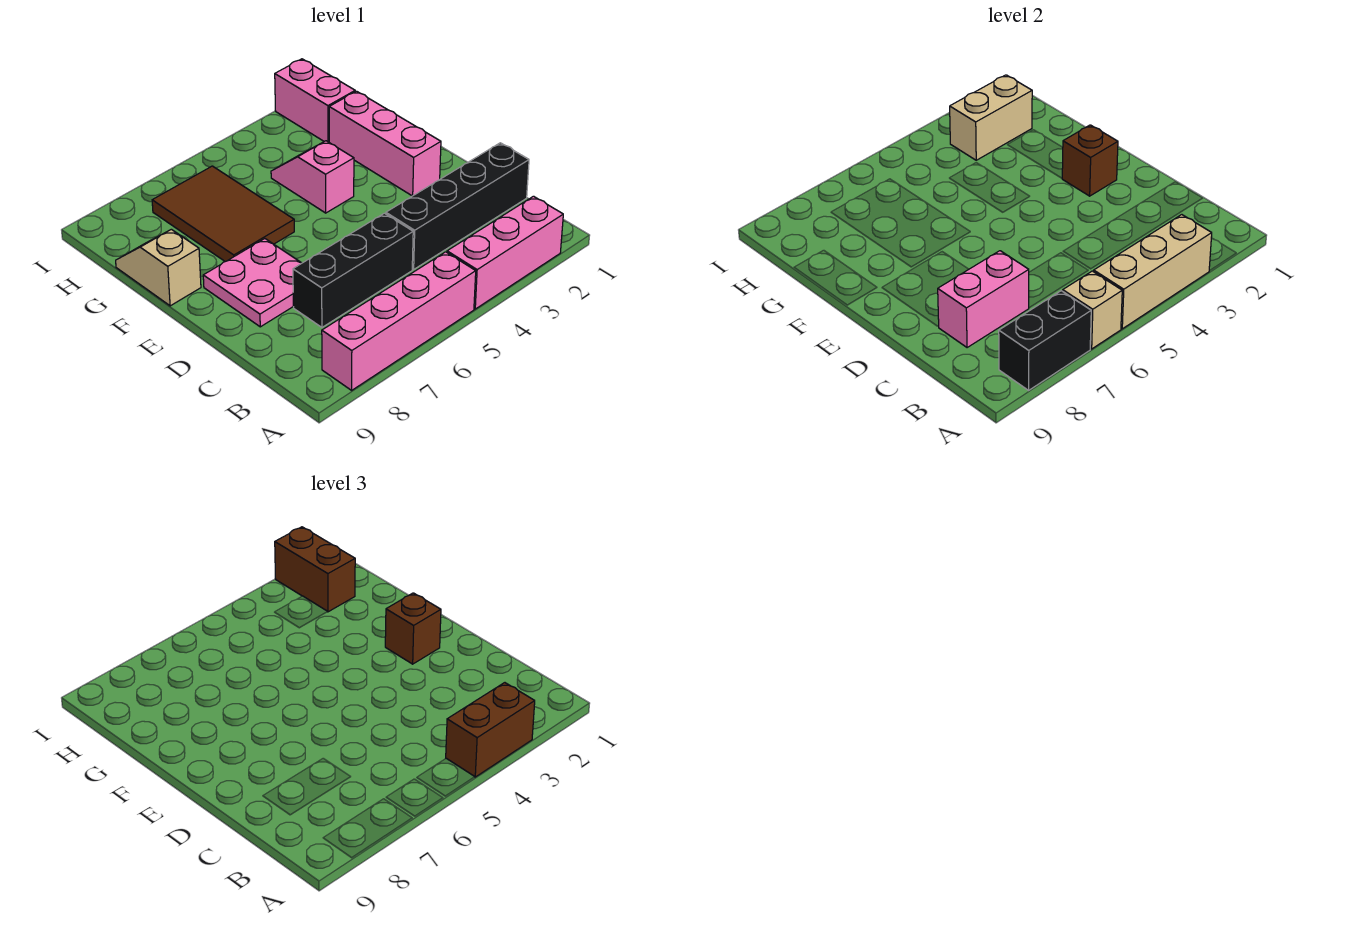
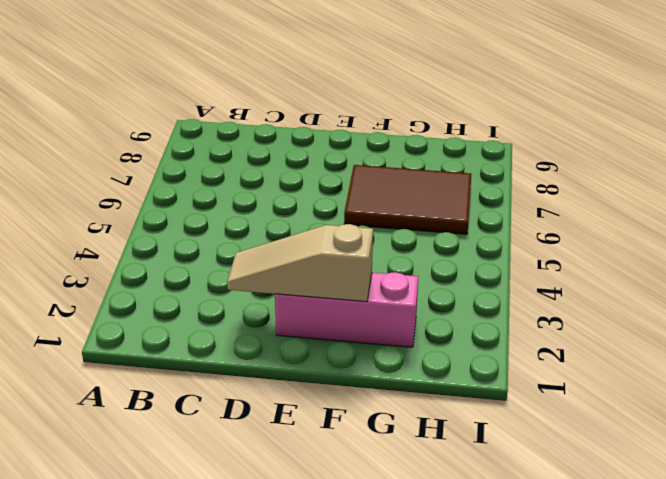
tan 1x3 slope [227,224,373,302] -> brown 1x1 brick [1062,125,1118,196]
none -> pink 1x3 brick [447,196,563,309]
none -> pink 1x4 brick [322,252,476,390]
none -> black 1x4 brick [386,143,529,269]

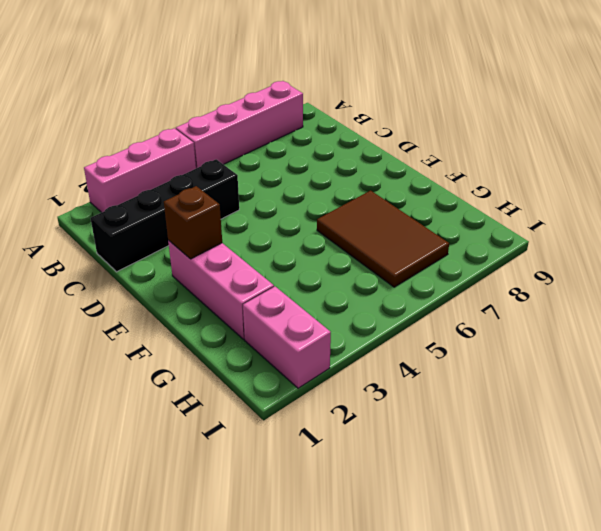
none -> black 1x3 brick [293,213,413,327]
none -> pink 2x2 plate [203,239,302,327]
none -> pink 1x2 slope [271,141,354,213]

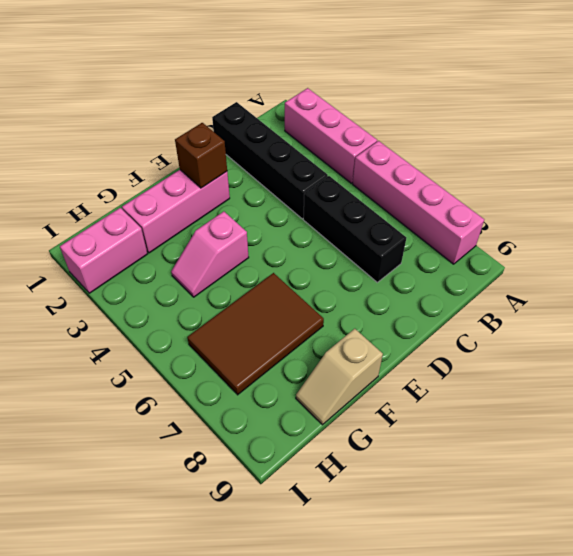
none -> pink 2x2 plate [203,239,302,327]
none -> tan 1x3 brick [1094,215,1212,329]
none -> tan 1x1 brick [1063,271,1122,349]

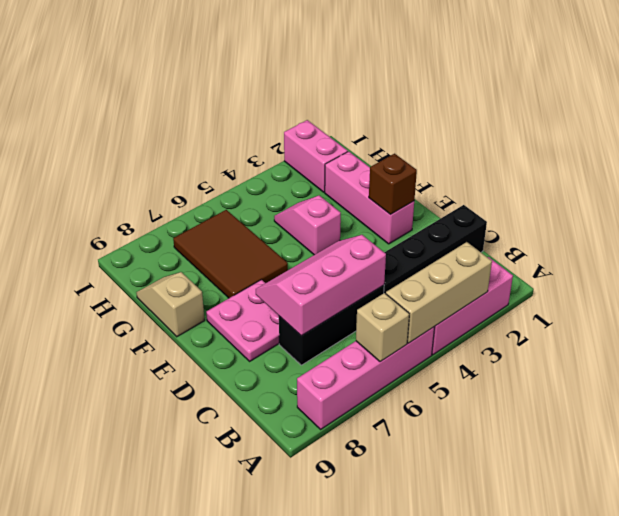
pink 2x3 slope [256,235,386,336] -> pink 1x2 brick [938,251,1029,348]
none -> black 1x2 brick [999,291,1091,390]
none -> tan 1x2 brick [950,75,1032,160]
none -> brown 1x2 brick [446,683,535,777]

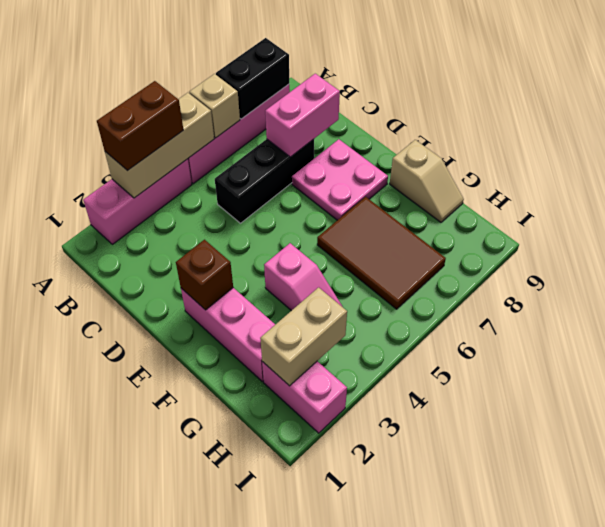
none -> black 1x4 brick [386,143,529,269]
none -> brown 1x1 brick [385,593,441,664]
none -> brown 1x2 brick [275,527,355,612]

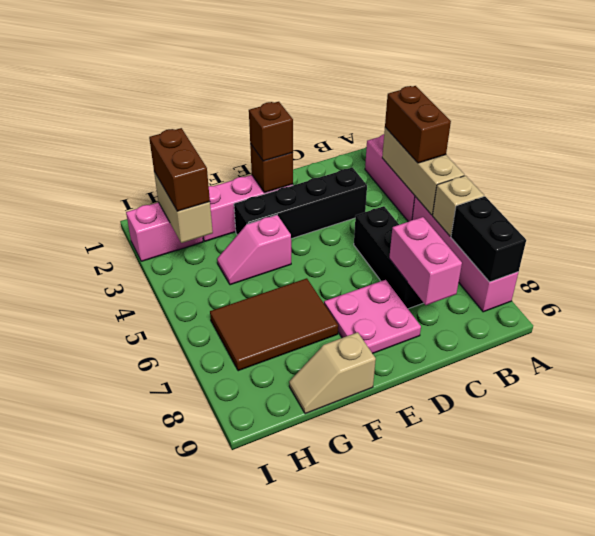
black 1x4 brick [234,167,367,239] -> black 1x4 brick turned to [386,143,529,269]
brown 1x2 brick [149,128,210,211] -> brown 1x2 brick turned to [275,527,355,612]

